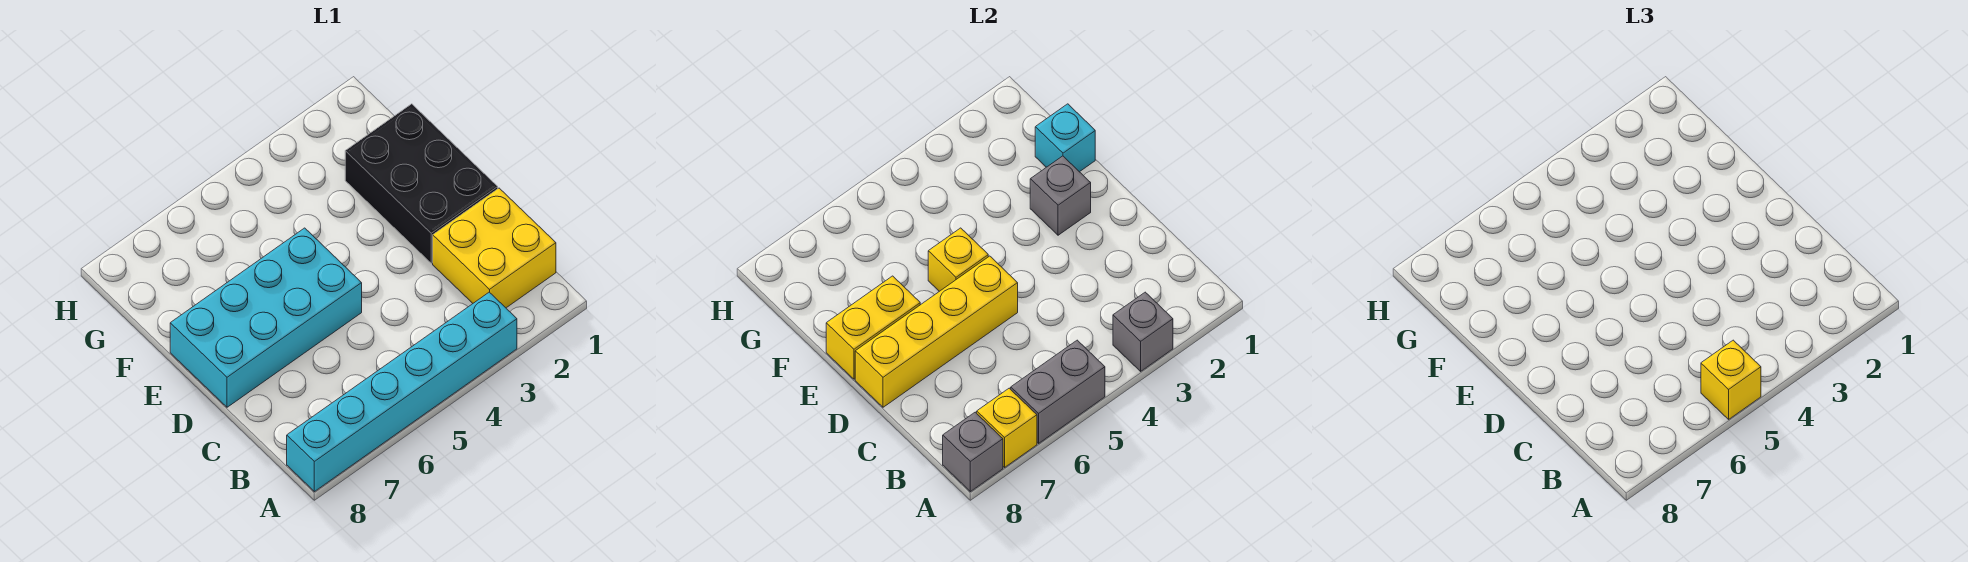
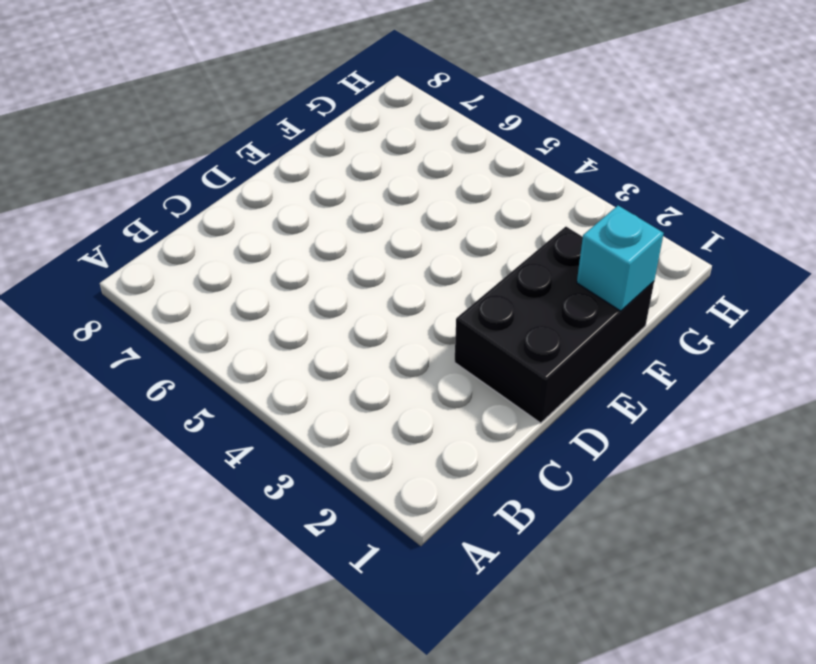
none -> cyan 1x6 brick [287,292,517,492]
none -> yellow 2x2 brick [433,188,556,308]
none -> cyan 2x4 brick [170,228,362,407]

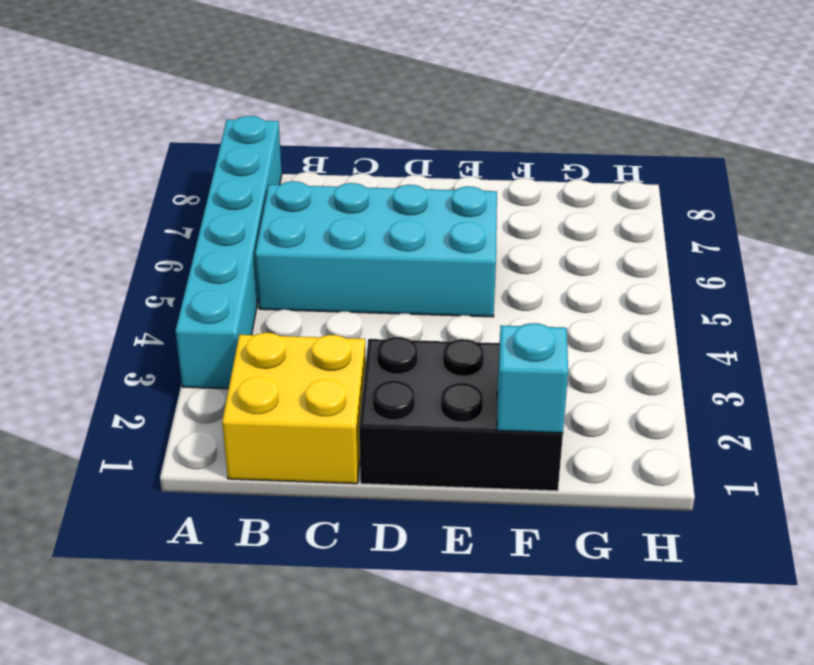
cyan 2x4 brick [255,181,497,317] -> cyan 2x4 brick turned to [170,228,362,407]
none -> grey 1x1 brick [1113,292,1173,371]
none -> grey 1x2 brick [1011,340,1105,443]
none -> yellow 1x1 brick [977,388,1037,467]

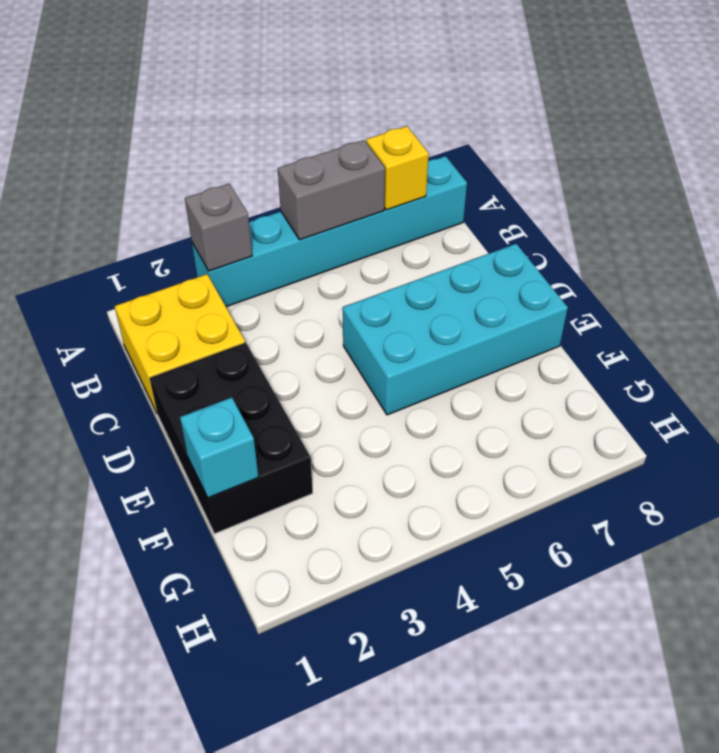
none -> grey 1x1 brick [943,412,1003,492]
none -> yellow 1x4 brick [855,256,1018,407]
none -> grey 1x1 brick [1030,156,1091,235]

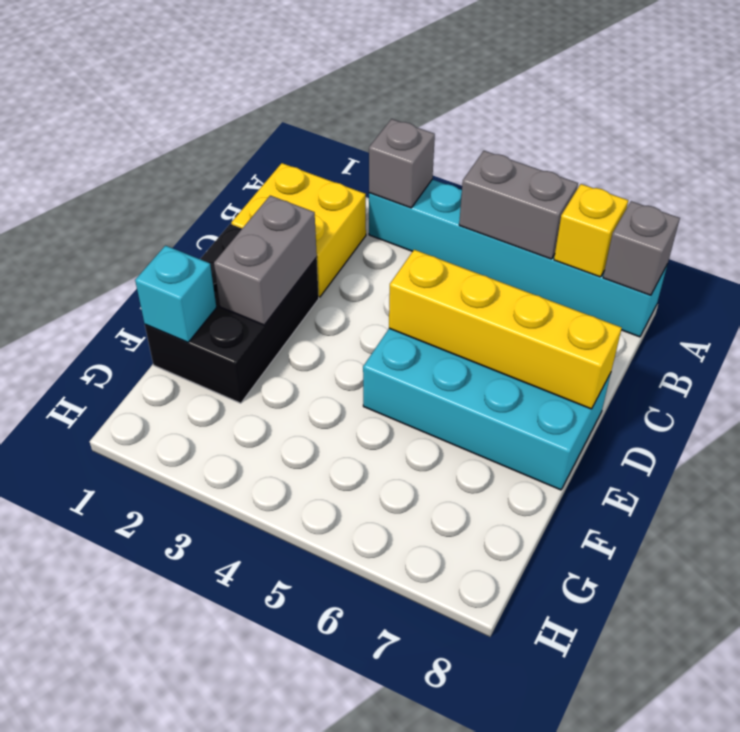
grey 1x2 brick [214,196,317,325] -> grey 1x1 brick [1030,156,1091,235]
none -> yellow 1x1 brick [928,228,988,291]
none -> yellow 1x2 brick [826,276,920,379]
none -> yellow 1x1 brick [1701,340,1761,419]

